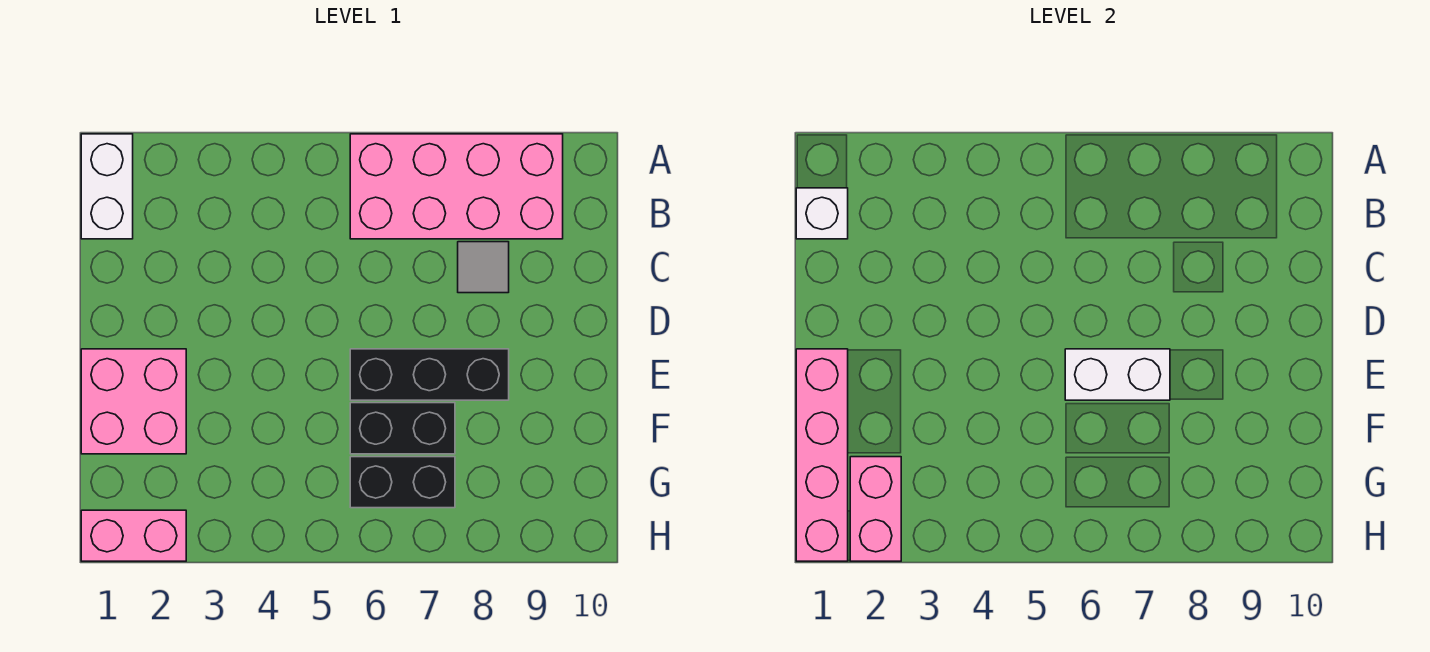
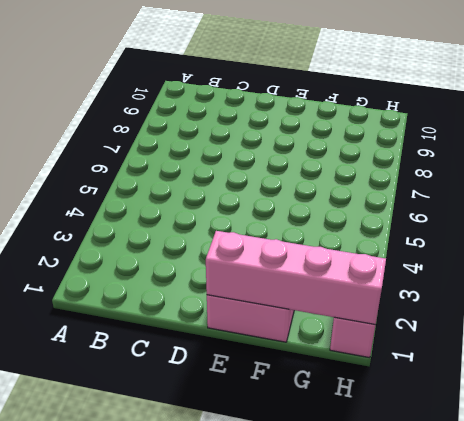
none -> white 1x2 brick [81,134,133,239]
none -> pink 2x4 brick [350,134,563,239]
none -> grey 1x1 tile [458,242,509,293]

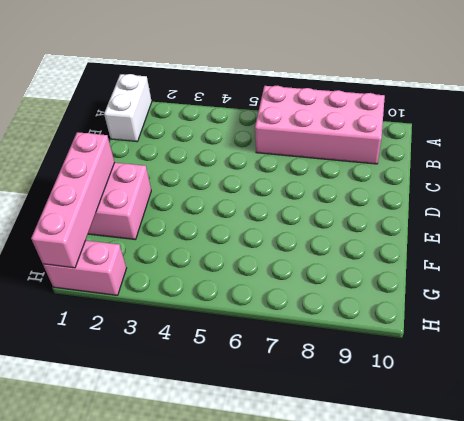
none -> grey 1x1 tile [458,242,509,293]
none -> black 1x3 brick [350,349,509,400]
none -> black 1x2 brick [350,403,455,454]

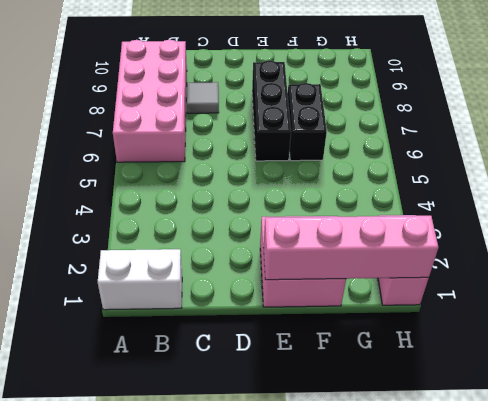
none -> black 1x2 brick [350,457,455,508]
none -> white 1x1 brick [796,188,848,239]
none -> white 1x2 brick [1065,349,1170,400]

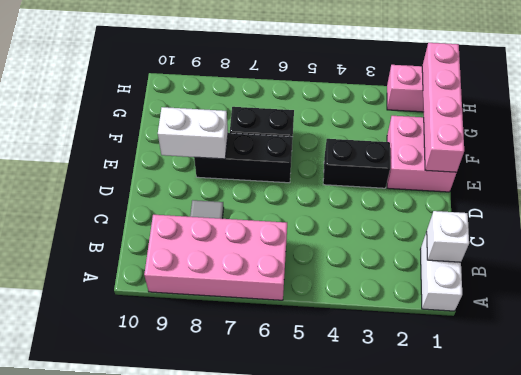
black 1x2 brick [323,139,390,188] -> black 1x2 brick moved to [350,457,455,508]
white 1x2 brick [158,107,228,159] -> white 1x2 brick moved to [1065,349,1170,400]
none -> pink 1x2 brick [850,457,901,561]

